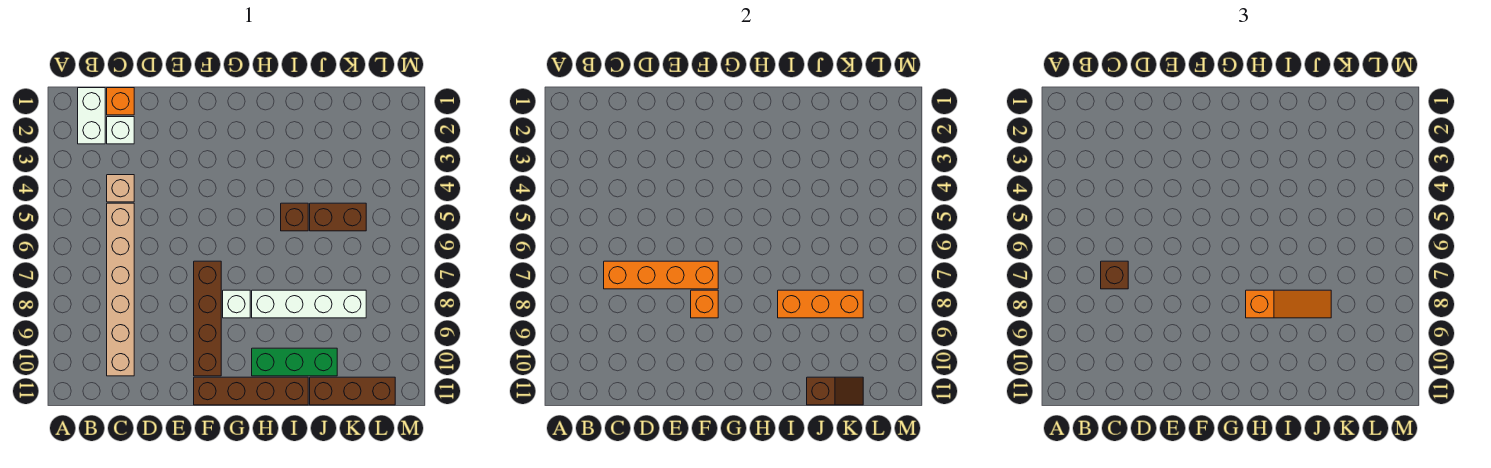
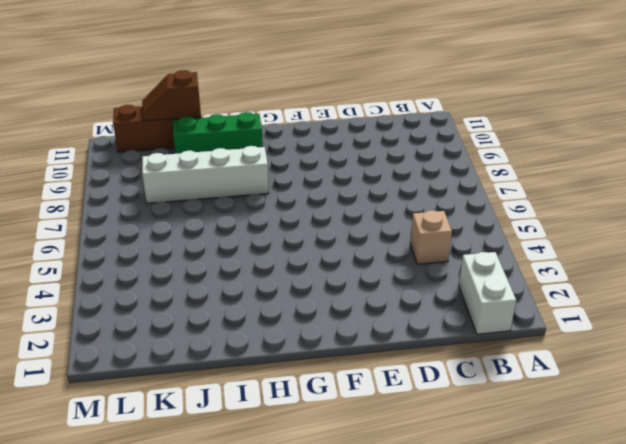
none -> orange 1x1 brick [107,88,134,115]
none -> white 1x1 brick [107,117,134,144]
none -> tan 1x6 brick [107,203,134,376]

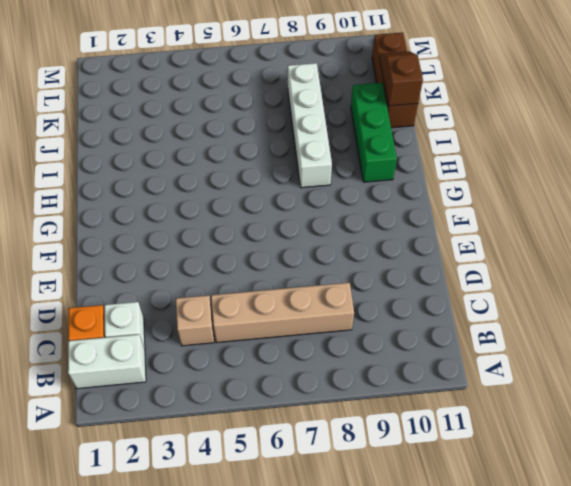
tan 1x4 brick [211,283,354,343] -> tan 1x6 brick [107,203,134,376]
none -> brown 1x4 brick [194,261,221,376]
none -> brown 1x4 brick [194,377,308,405]
none -> white 1x1 brick [223,290,250,318]

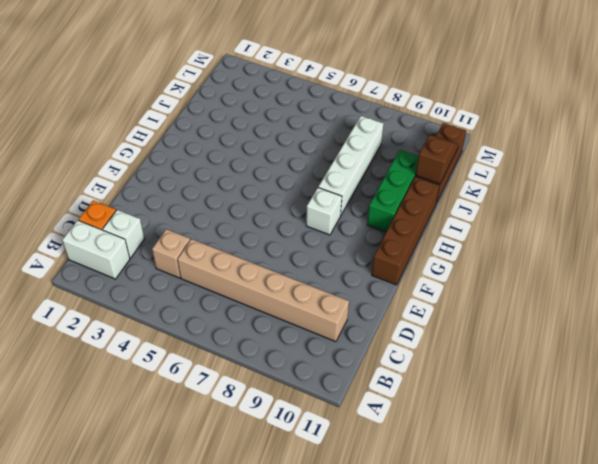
none -> brown 1x4 brick [194,261,221,376]
none -> brown 1x1 brick [281,203,308,231]
none -> brown 1x2 brick [310,203,366,231]

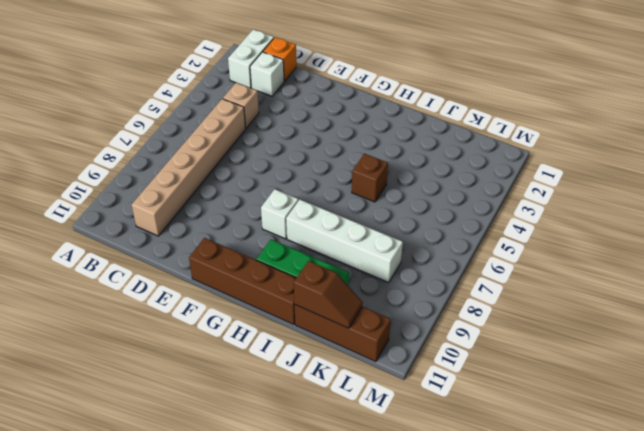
none -> brown 1x4 brick [194,261,221,376]
none -> brown 1x2 brick [310,203,366,231]
none -> orange 1x4 brick [604,261,718,289]

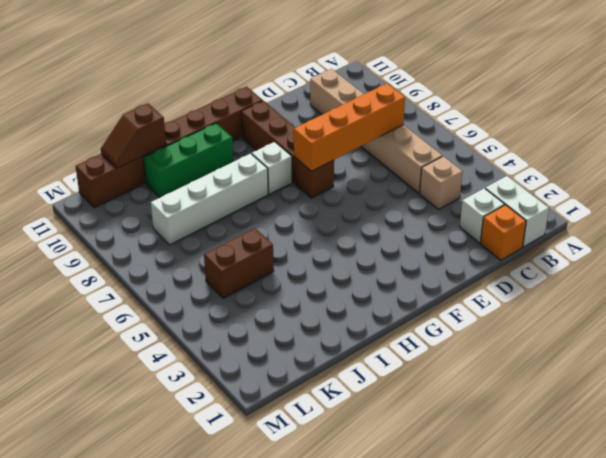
none -> brown 1x1 brick [281,203,308,231]
none -> orange 1x1 brick [691,290,718,318]
none -> orange 1x3 brick [778,290,863,318]

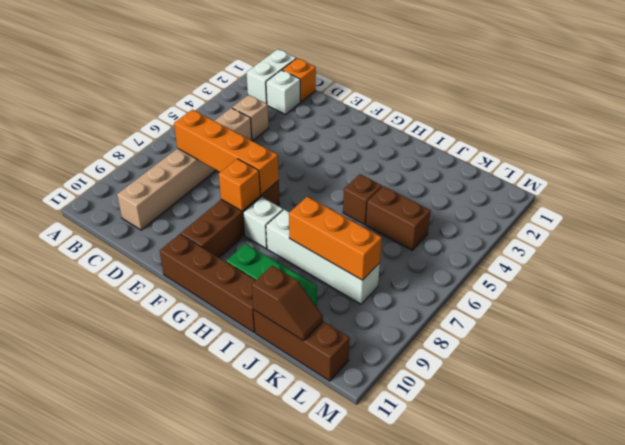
none -> brown 1x1 brick [1101,261,1128,289]
none -> orange 1x3 slope [1246,290,1331,318]

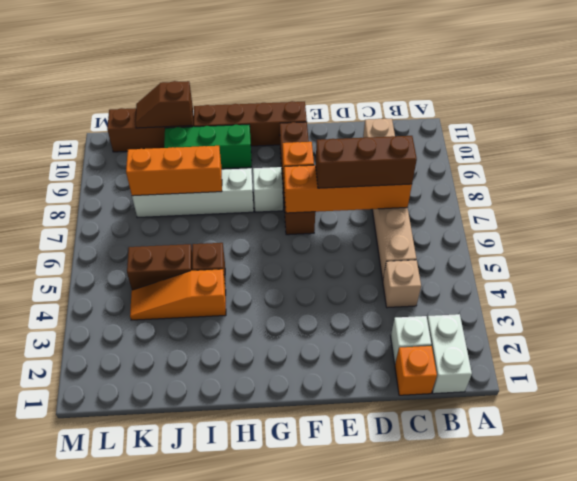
brown 1x3 brick [316,136,417,188] -> brown 1x1 brick [1101,261,1128,289]
orange 1x3 slope [130,269,226,320] -> orange 1x3 slope moved to [1246,290,1331,318]

